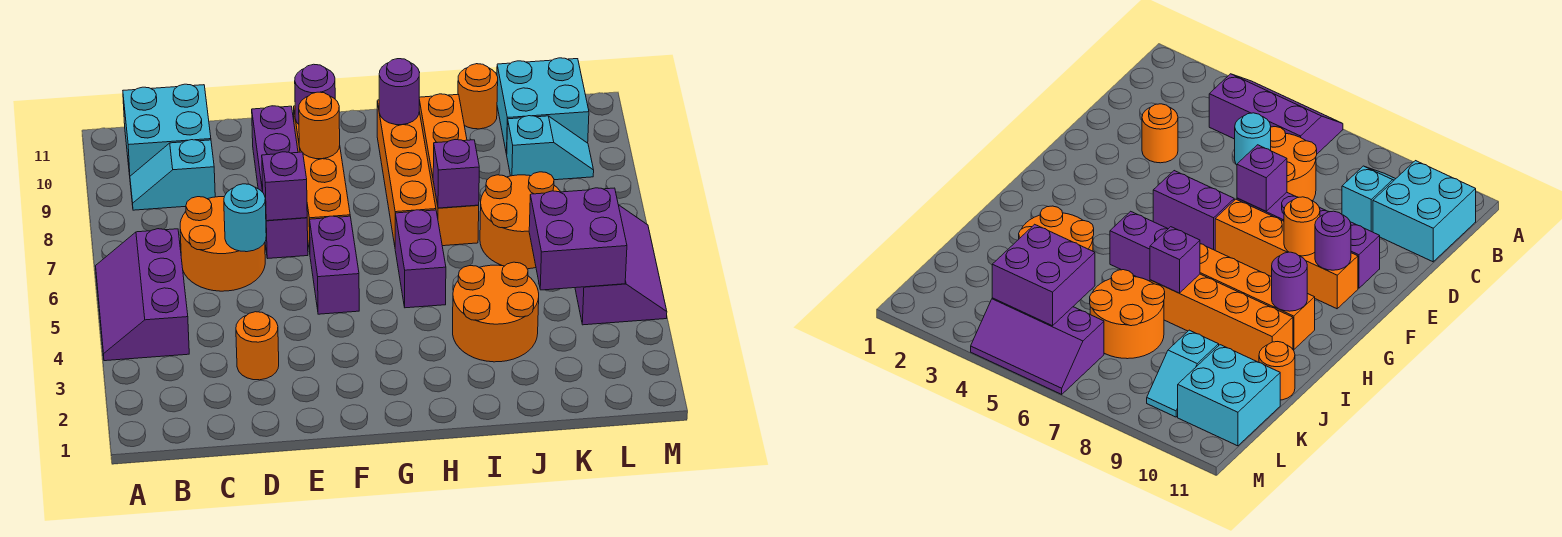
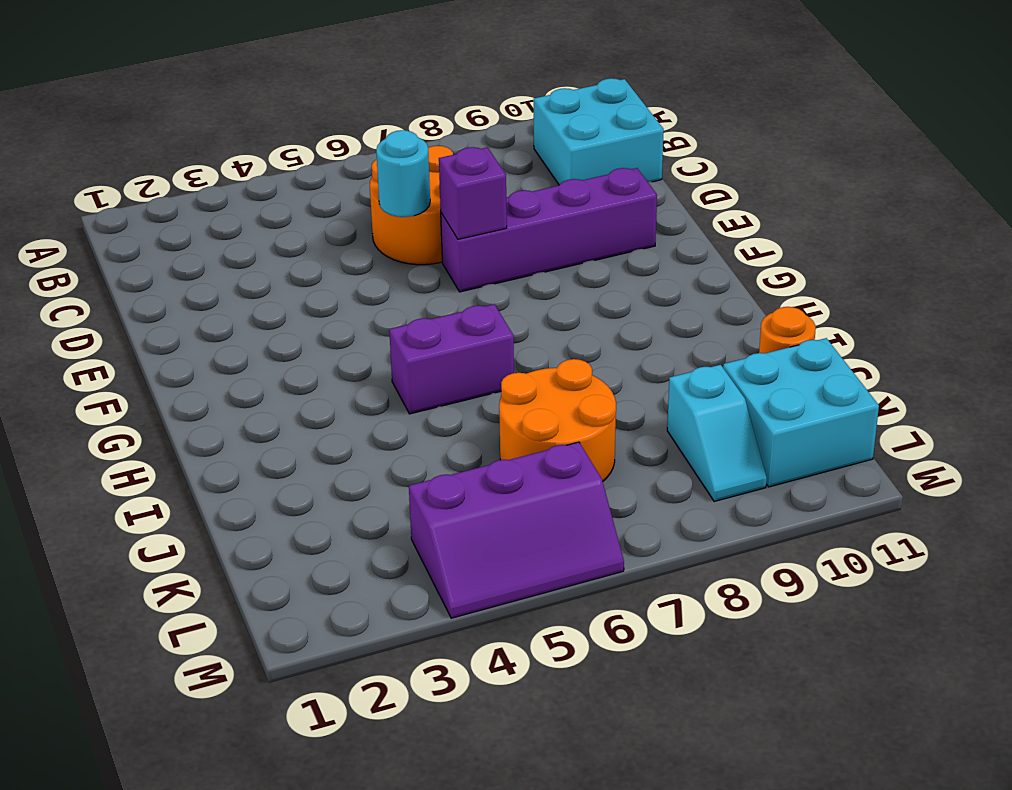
none -> purple 2x3 slope [96,229,189,361]
none -> cyan 1x2 slope [130,140,215,210]
none -> orange 1x1 round brick [236,312,279,380]

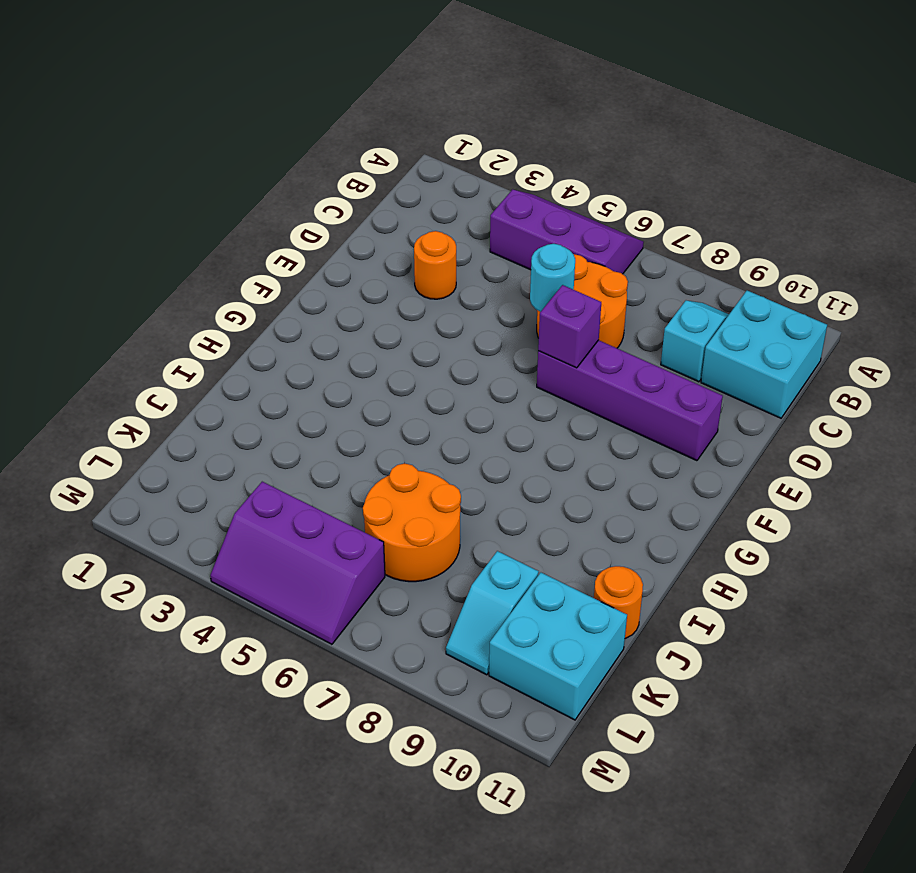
none -> purple 1x2 brick [310,216,359,314]
none -> orange 1x4 brick [294,106,350,252]
none -> purple 1x2 brick [395,210,446,308]

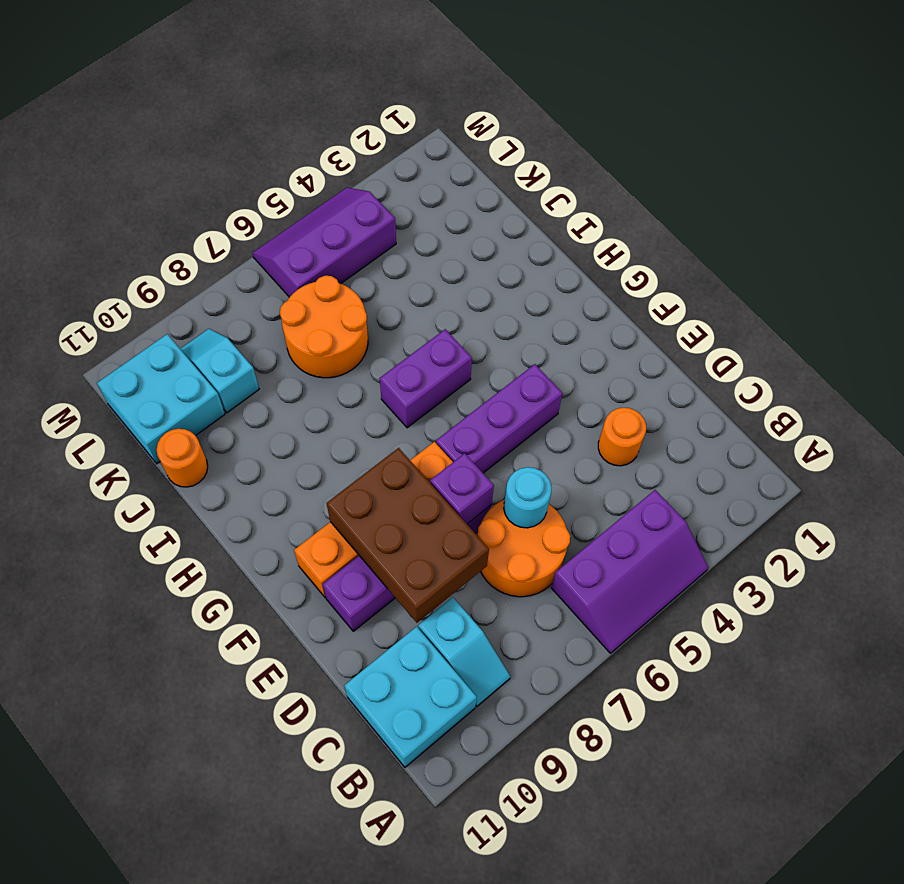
brown 2x3 brick [327,448,489,623] -> orange 1x1 round brick [299,92,340,159]
purple 1x3 brick [436,364,562,473] -> purple 1x2 brick [310,216,359,314]
none -> orange 1x4 brick [377,100,436,245]
none -> orange 2x2 round brick [453,262,539,362]
none -> orange 1x4 brick [419,94,479,246]

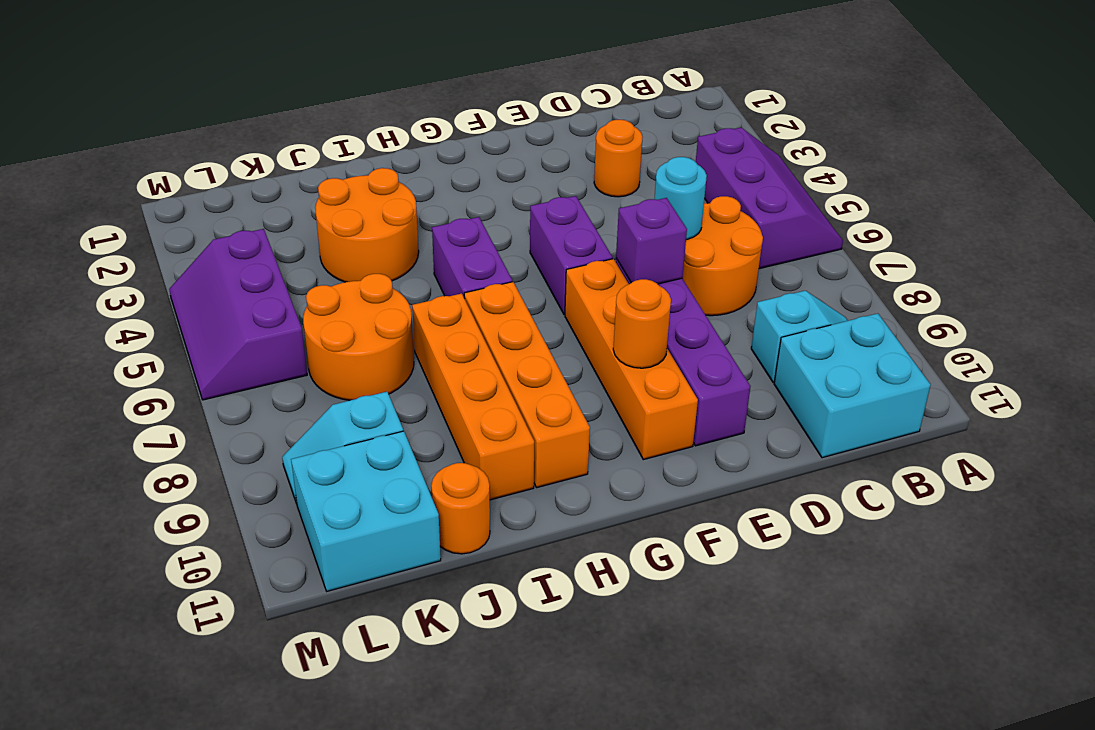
none -> purple 1x1 round brick [295,64,335,124]
none -> purple 1x1 round brick [379,59,420,125]
none -> purple 1x1 brick [433,140,479,208]

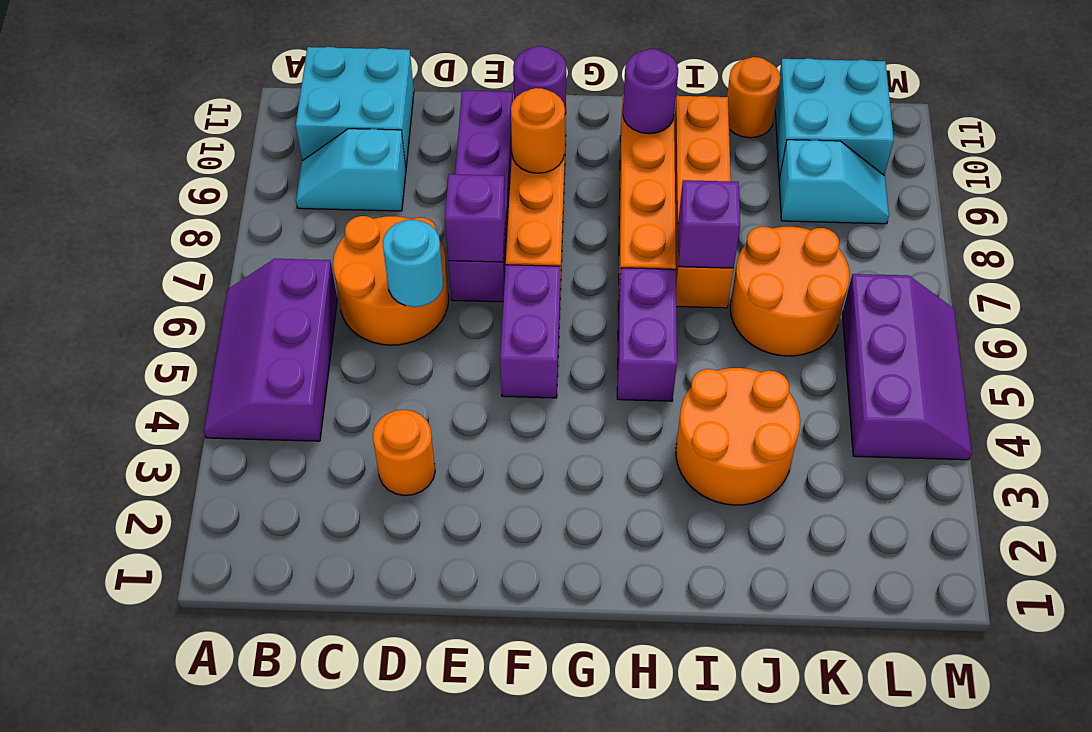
none -> purple 2x2 brick [529,188,627,290]

